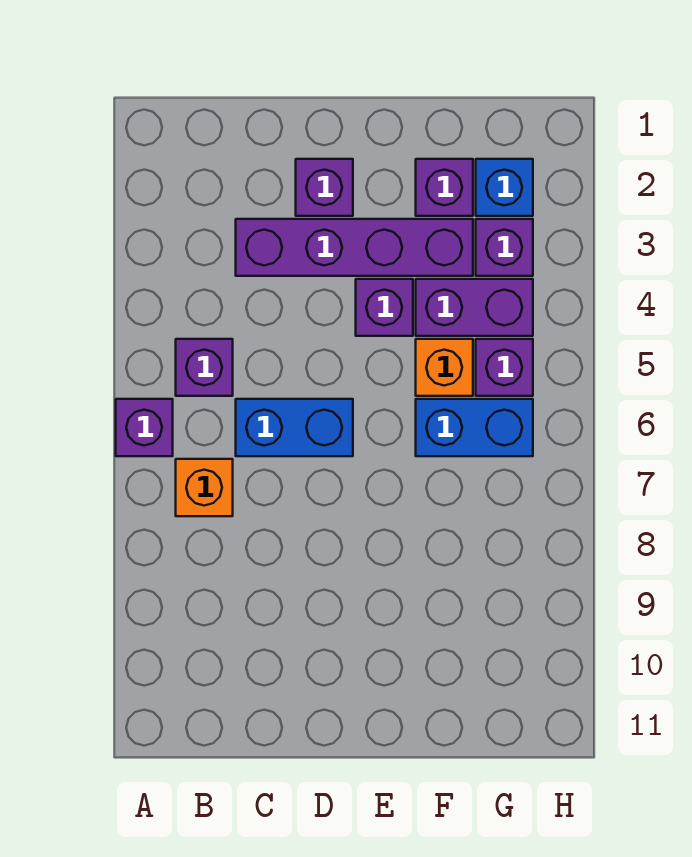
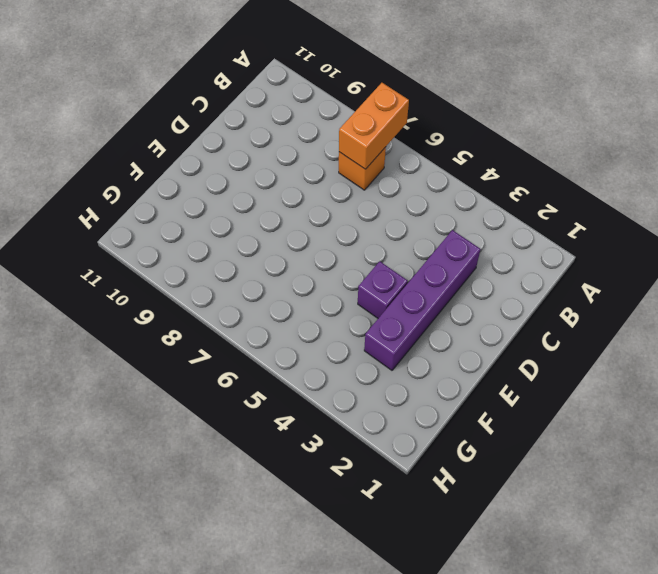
orange 1x2 brick [339,83,409,169] -> none
none -> purple 1x1 brick [116,399,173,456]
none -> purple 1x1 brick [176,339,233,396]
none -> blue 1x2 brick [236,399,353,456]

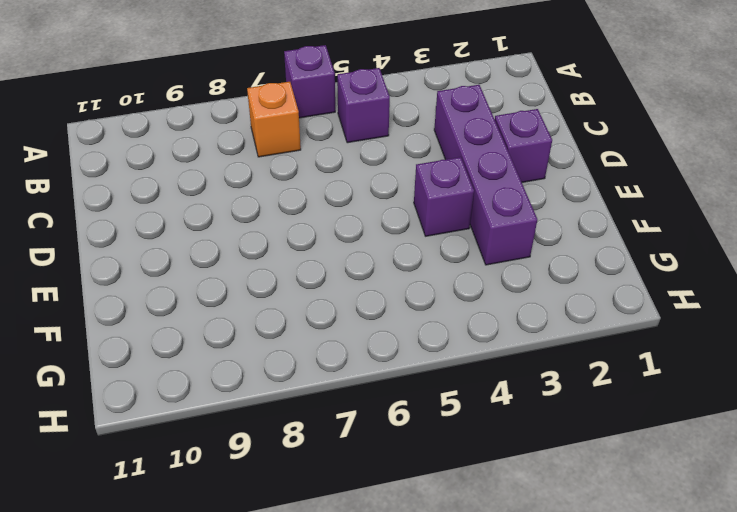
none -> blue 1x2 brick [236,399,353,456]
none -> purple 1x1 brick [416,159,473,216]
none -> purple 1x2 brick [416,279,533,336]

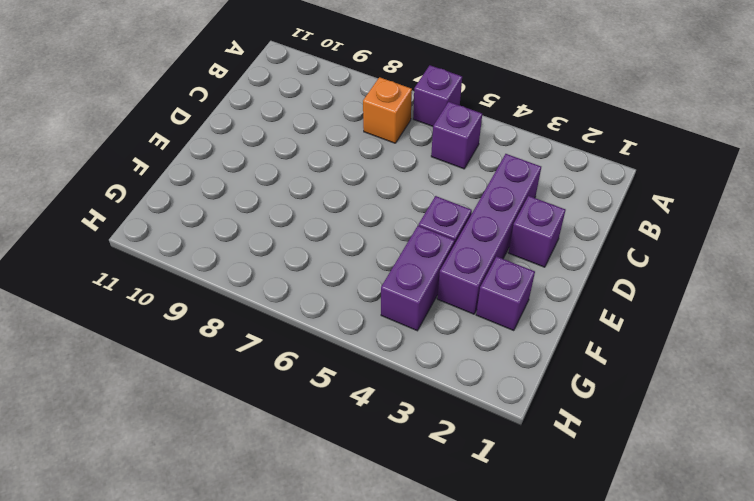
none -> blue 1x2 brick [236,399,353,456]
none -> orange 1x1 brick [416,339,473,396]
none -> blue 1x2 brick [416,399,533,456]

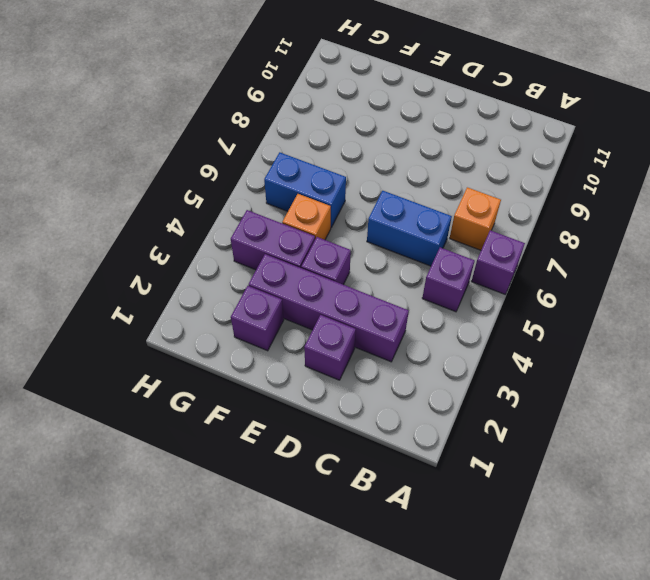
none -> blue 1x1 brick [476,159,533,216]
none -> purple 1x1 brick [476,219,533,276]
none -> purple 1x1 brick [476,339,533,396]

